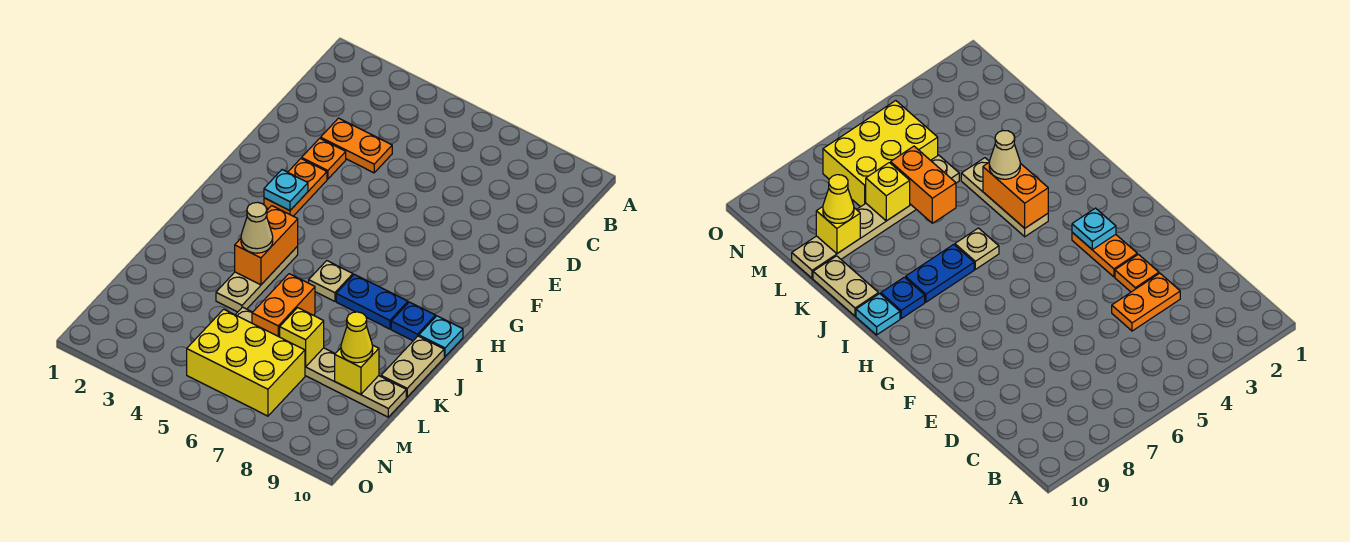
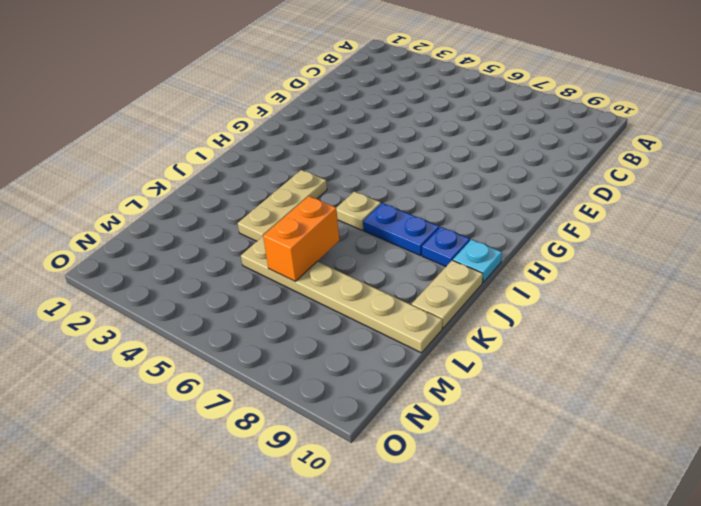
none -> orange 1x2 plate [321,118,392,173]
none -> orange 1x1 plate [302,138,346,179]
none -> orange 1x2 plate [264,159,327,216]

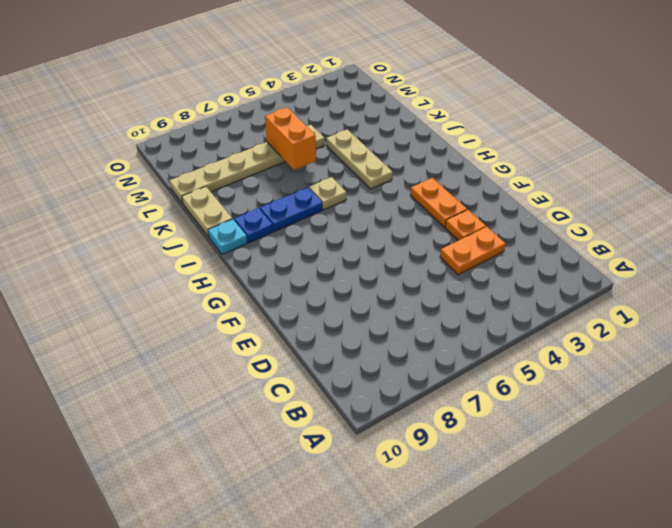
none -> yellow 2x3 brick [187,309,305,416]
none -> cyan 1x1 plate [264,170,308,211]
none -> orange 1x2 brick [235,206,298,285]

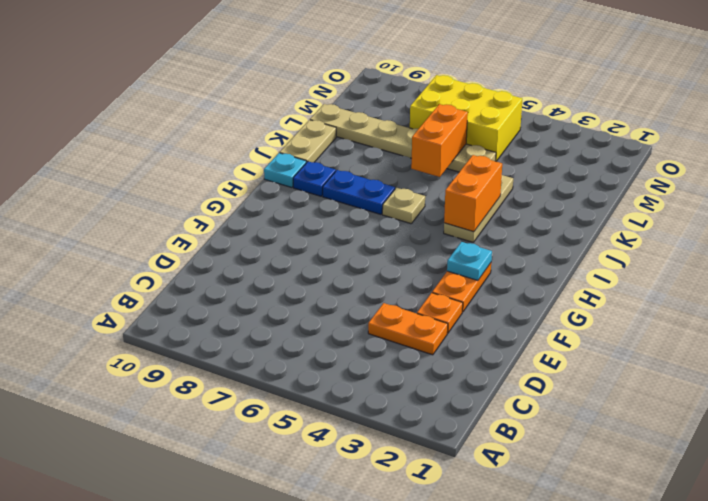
none -> yellow 1x1 brick [280,308,324,367]
none -> yellow 1x1 brick [335,345,379,394]
none -> tan 1x1 cone [241,202,273,253]

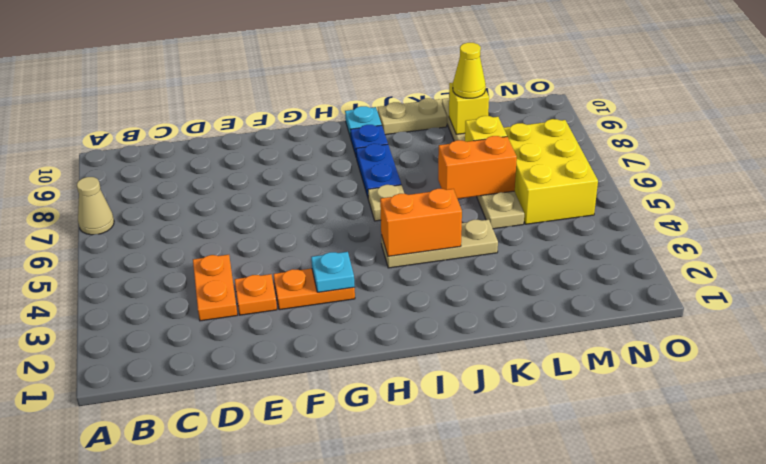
tan 1x1 cone [77,177,114,235] -> tan 1x1 cone moved to [241,202,273,253]

